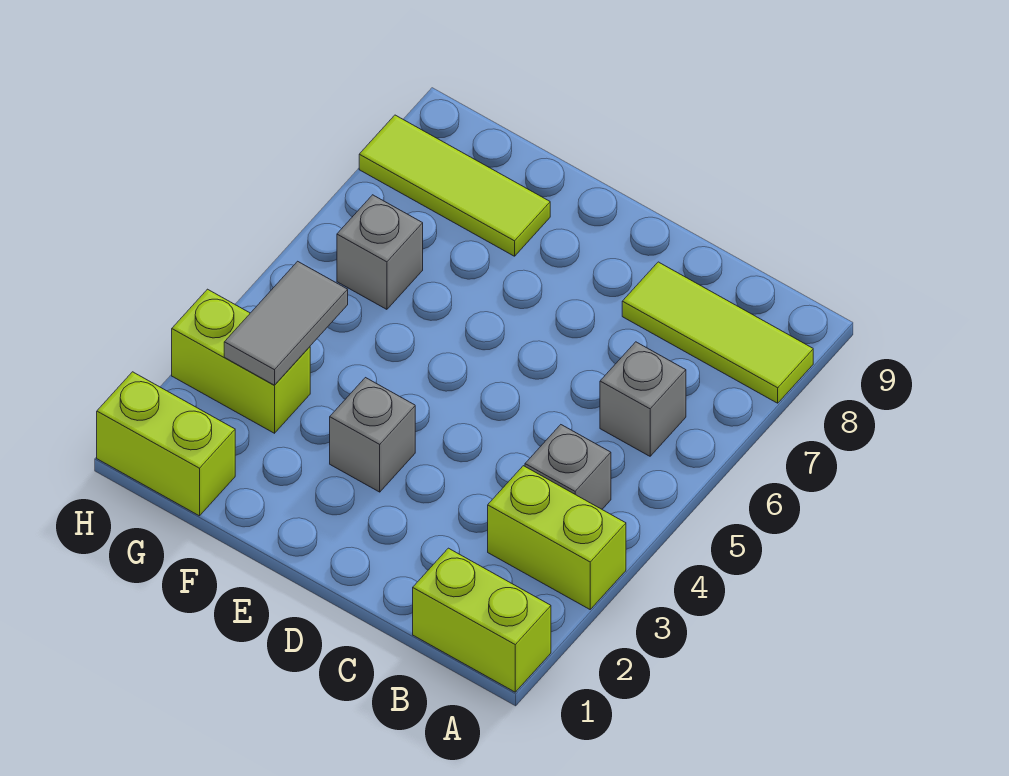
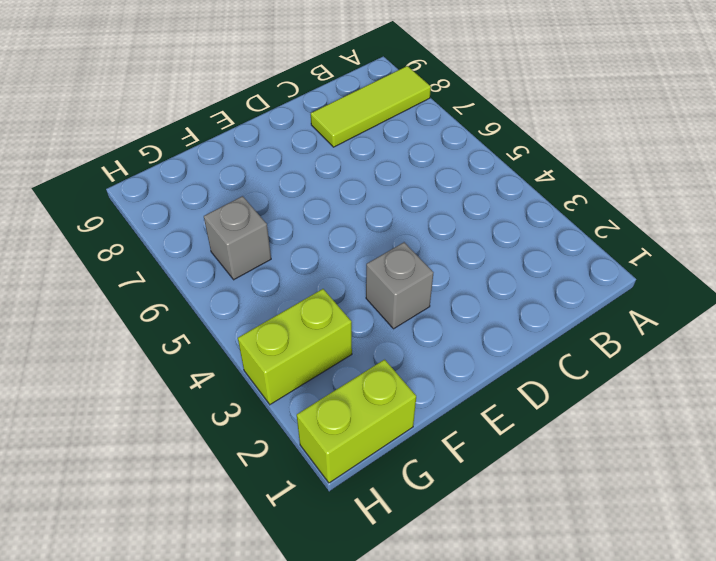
none -> lime 1x2 brick [413,548,551,692]
none -> lime 1x2 brick [488,466,626,609]

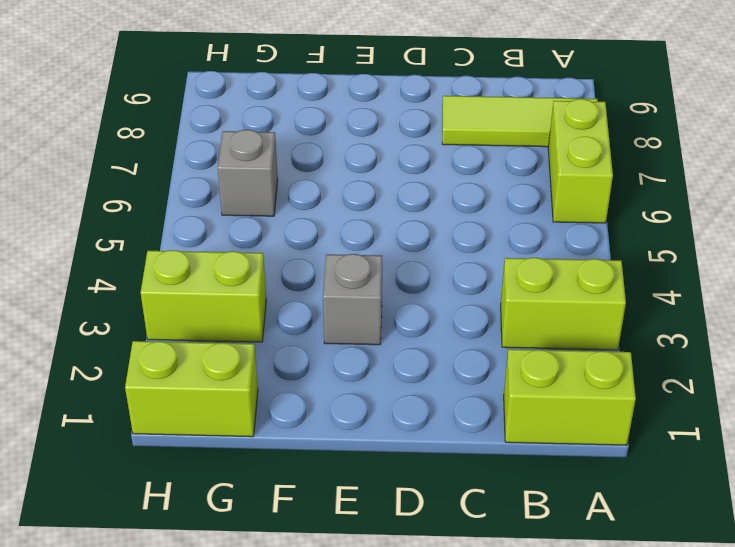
lime 1x2 brick [548,99,613,223] -> none
none -> grey 1x1 brick [525,425,611,509]
none -> grey 1x1 brick [600,342,686,456]

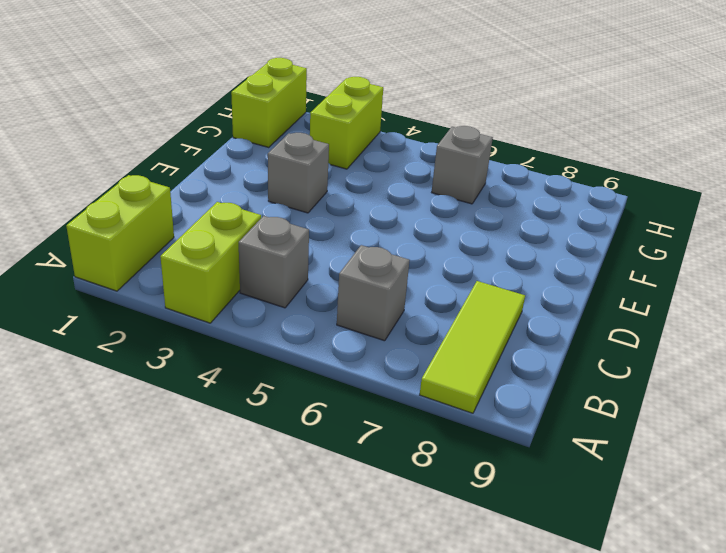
none -> lime 1x3 tile [359,115,550,256]
none -> grey 1x2 tile [224,261,348,385]

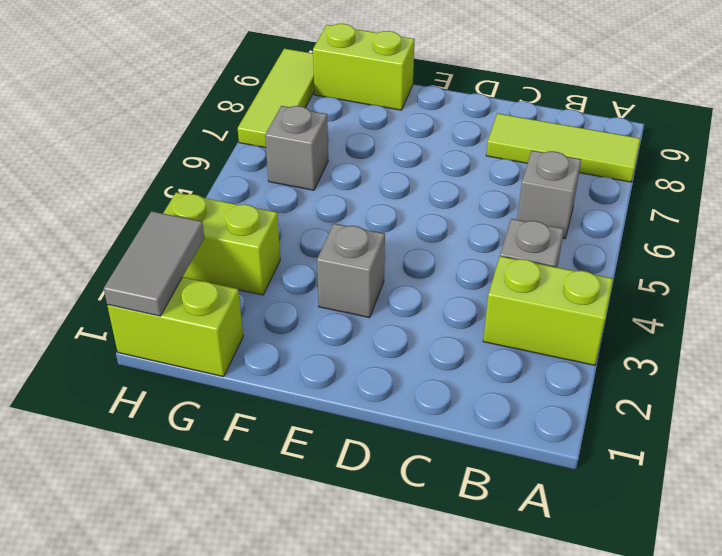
lime 1x2 brick [313,24,415,110] -> lime 1x2 brick moved to [413,548,551,692]
grey 1x2 tile [104,211,204,316] -> grey 1x2 tile moved to [224,261,348,385]
lime 1x3 tile [238,49,314,148] -> lime 1x3 tile turned to [359,115,550,256]

